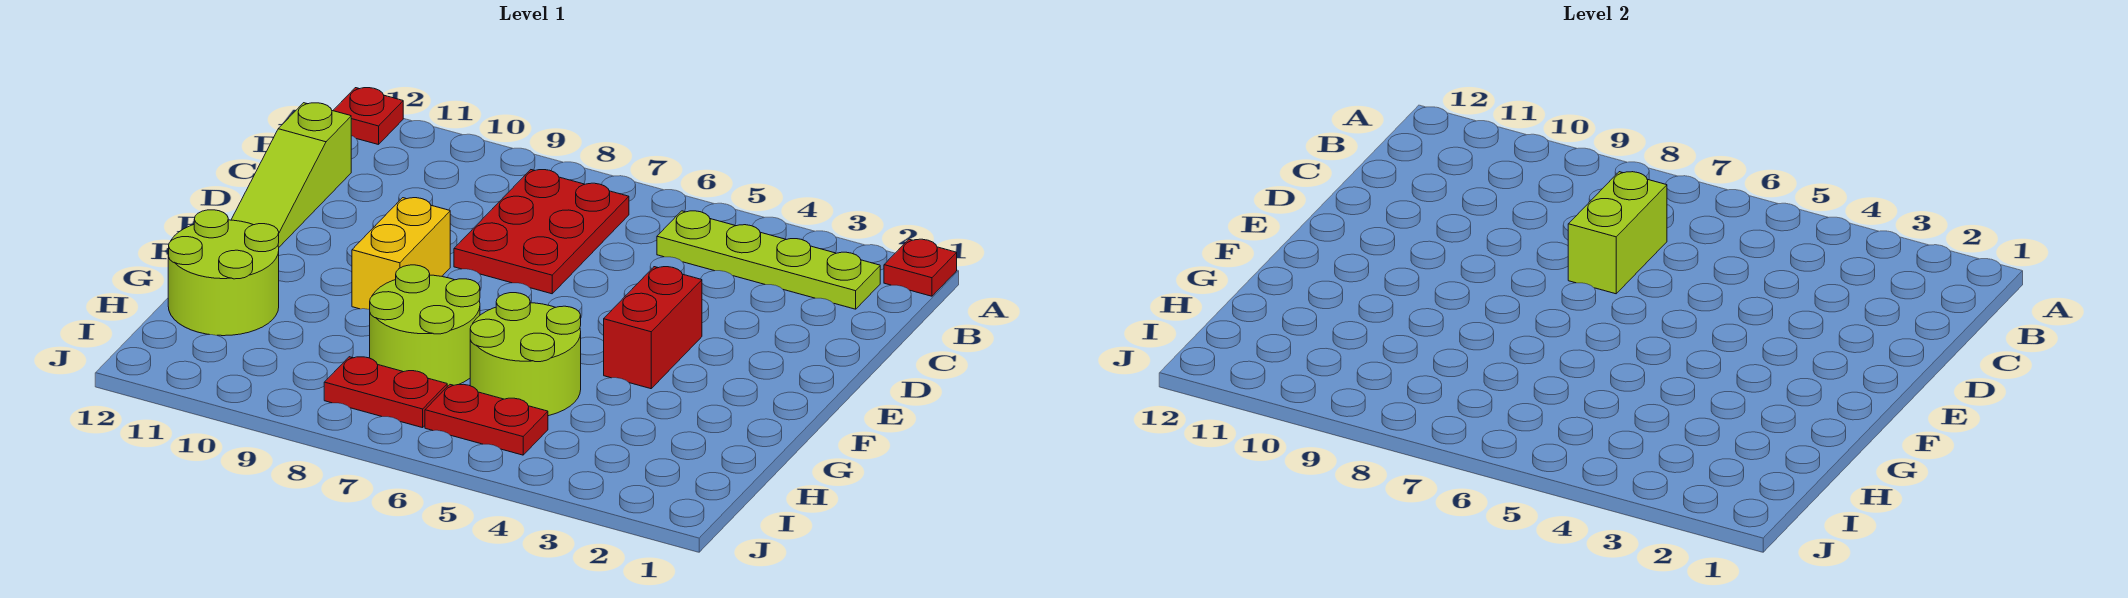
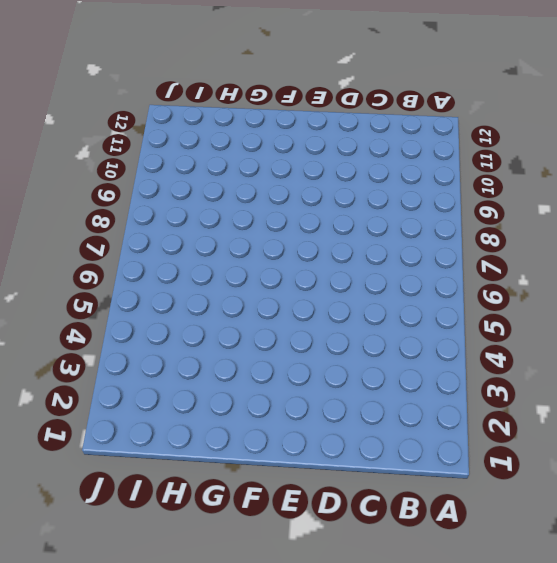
none -> red 1x1 plate [884,239,957,296]
none -> red 1x1 plate [333,88,403,145]
none -> lime 1x4 plate [657,211,880,309]

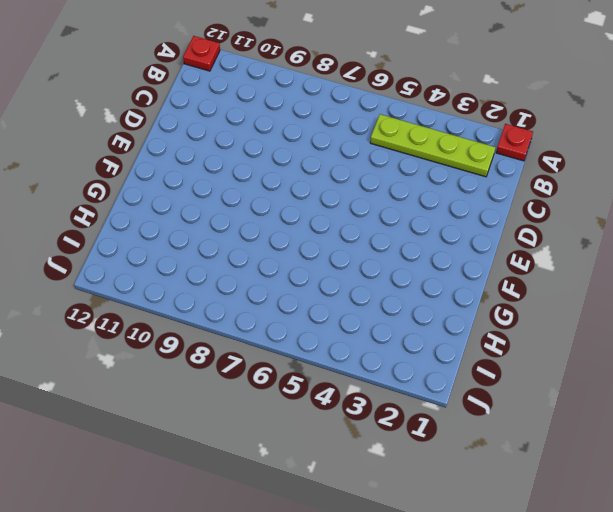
none -> red 2x3 plate [454,170,629,294]
none -> lime 1x3 slope [231,103,351,247]
none -> red 1x2 brick [604,267,702,389]

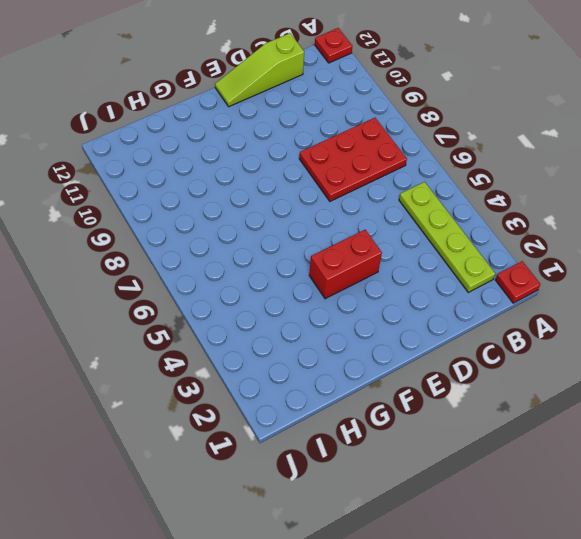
none -> yellow 1x2 brick [352,198,450,310]
none -> lime 2x2 round brick [470,293,581,416]
none -> lime 2x2 round brick [370,265,480,387]

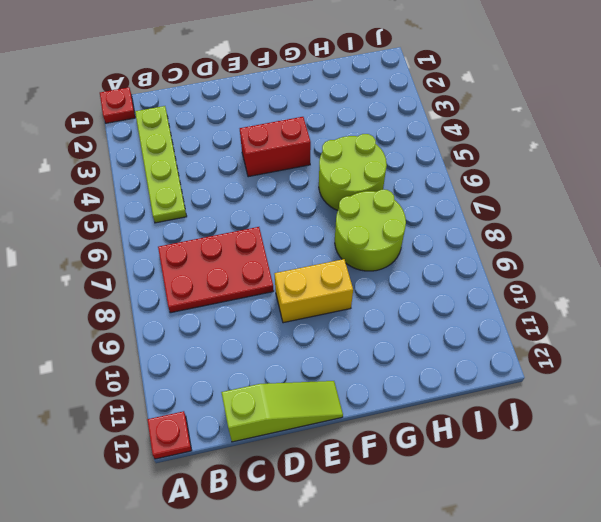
none -> lime 2x2 round brick [168,210,279,336]
none -> red 1x2 plate [425,384,548,455]
none -> red 1x2 plate [324,357,447,428]

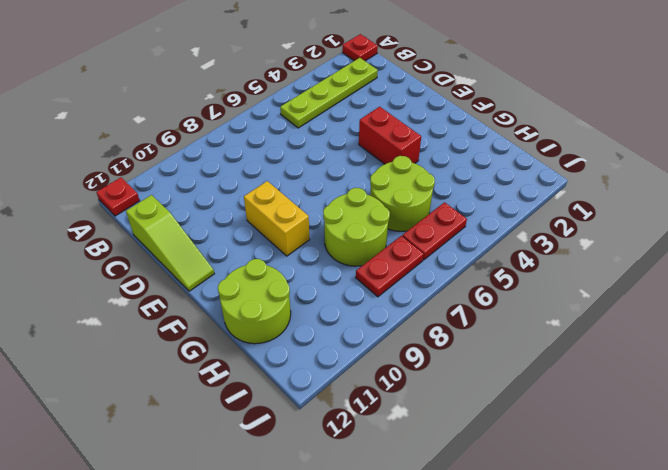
none -> red 2x3 plate [454,170,629,294]
none -> lime 1x2 brick [1568,172,1667,294]

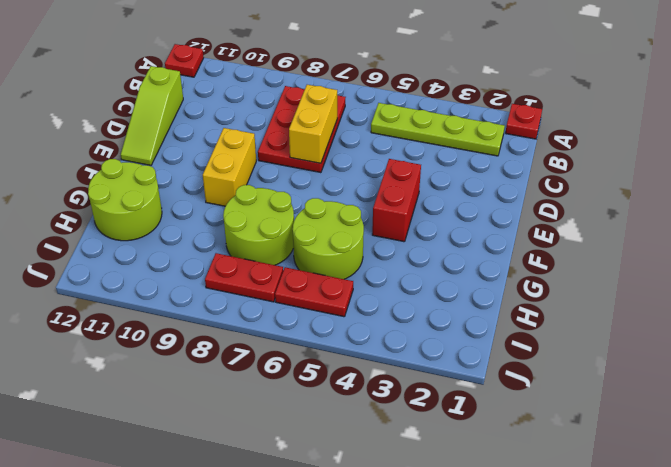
yellow 1x2 brick [289,85,337,163] -> lime 1x2 brick [1568,172,1667,294]

